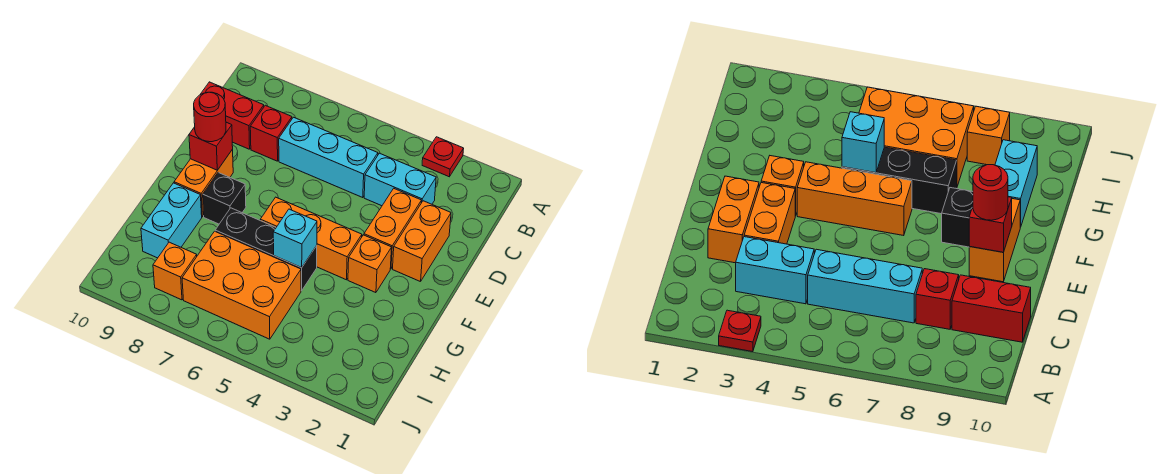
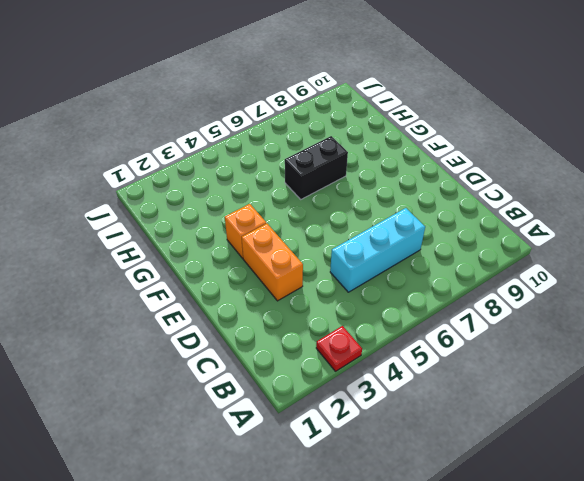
black 1x2 brick [285,136,348,199] -> black 1x3 brick [215,208,317,291]
none -> cyan 1x2 brick [364,153,436,206]
none -> red 1x1 brick [250,105,292,161]
none -> red 1x2 brick [200,82,264,149]

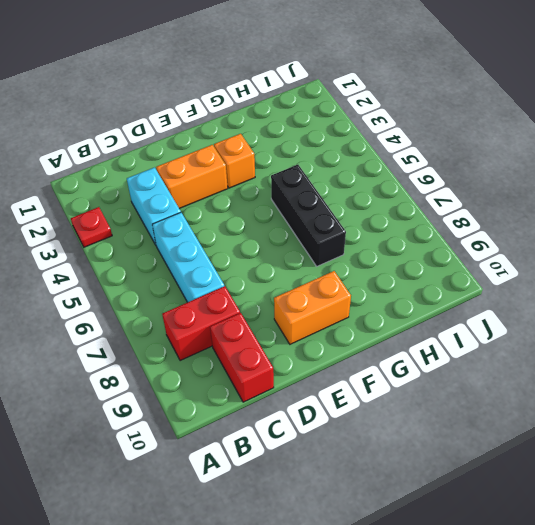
red 1x2 brick [162,286,240,361] -> red 1x1 brick [250,105,292,161]
none -> orange 1x2 brick [393,201,451,282]
none -> orange 1x3 brick [260,197,362,280]
none -> black 1x1 brick [203,173,246,224]

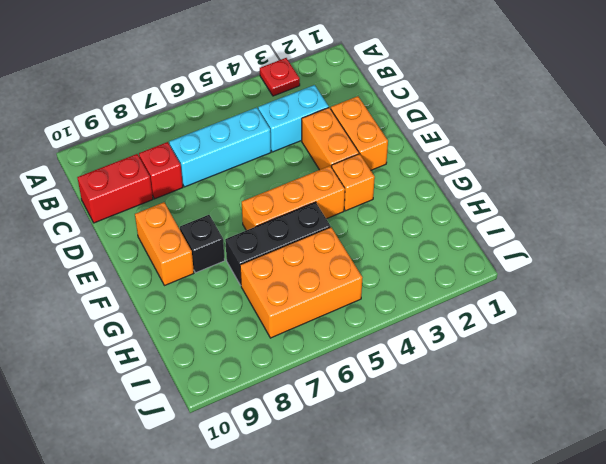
none -> cyan 1x2 brick [141,183,202,258]
none -> orange 1x1 brick [153,242,197,300]
none -> red 1x1 brick [189,122,233,170]

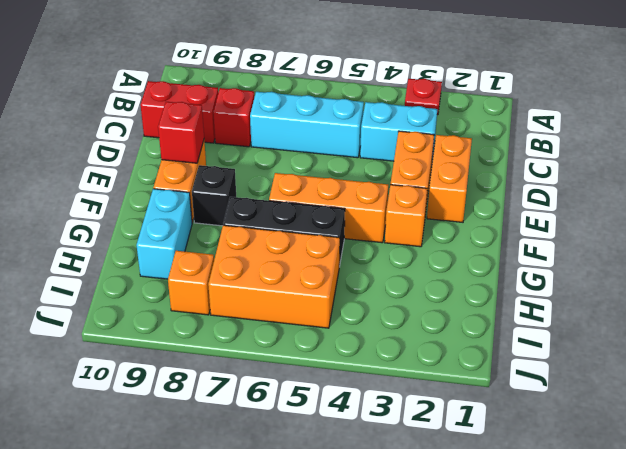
none -> cyan 1x1 brick [273,209,317,268]
none -> red 1x1 round brick [194,92,226,142]

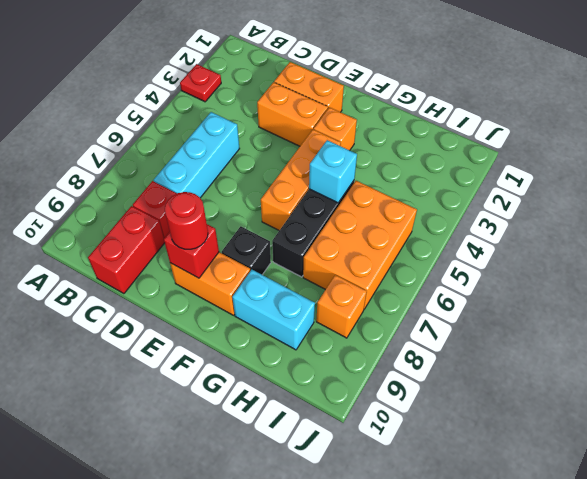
none -> cyan 1x2 brick [364,153,436,206]

